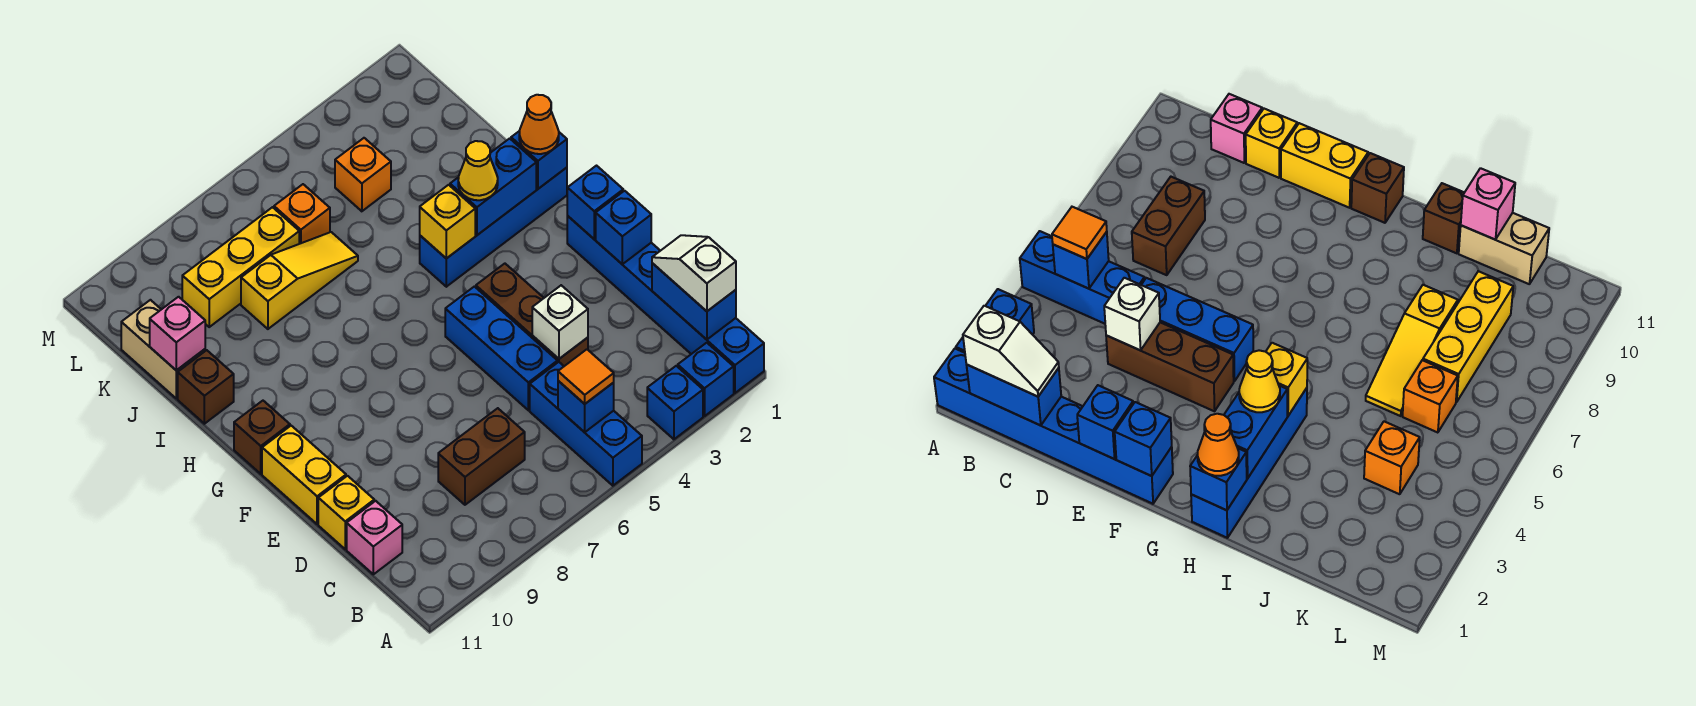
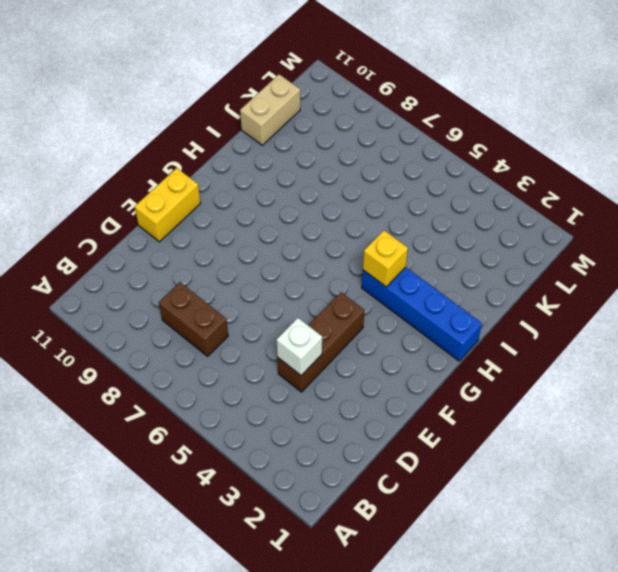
none -> blue 1x6 brick [567,216,764,393]
none -> blue 1x1 brick [678,343,734,416]
none -> blue 1x1 brick [647,366,703,439]
none -> blue 1x3 brick [530,362,642,486]

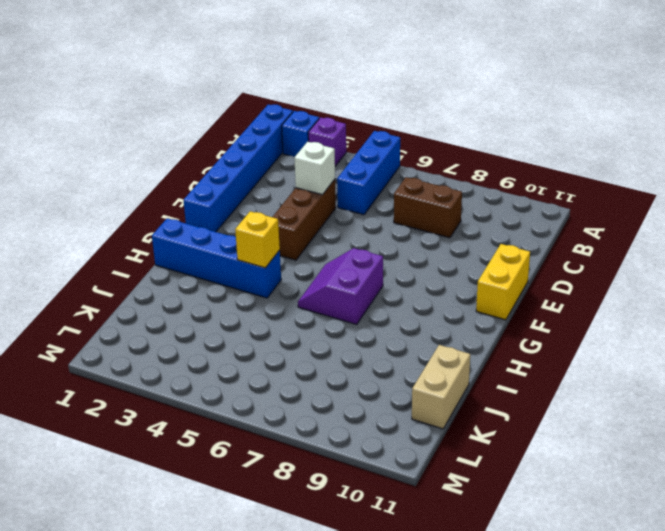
purple 1x1 brick [308,117,346,166] -> blue 1x1 brick [647,366,703,439]
purple 2x2 slope [298,248,383,324] -> none
none -> pink 1x1 brick [347,501,402,574]
none -> blue 1x3 brick [445,287,558,410]
none -> yellow 1x1 brick [318,476,374,549]
none -> brown 1x1 brick [234,401,290,474]

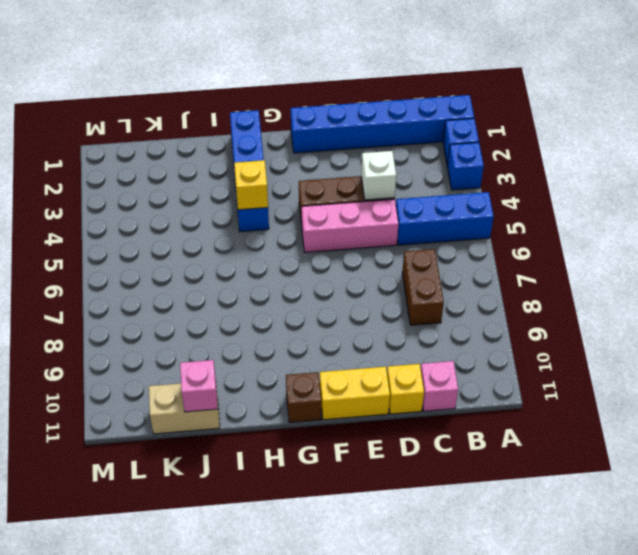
pink 1x3 brick [302,199,398,252] -> blue 1x3 brick [445,287,558,410]
none -> brown 1x1 brick [178,350,234,424]
none -> yellow 1x3 slope [241,232,358,329]
none -> orange 1x1 brick [335,138,391,211]
none -> orange 1x1 brick [274,184,330,244]

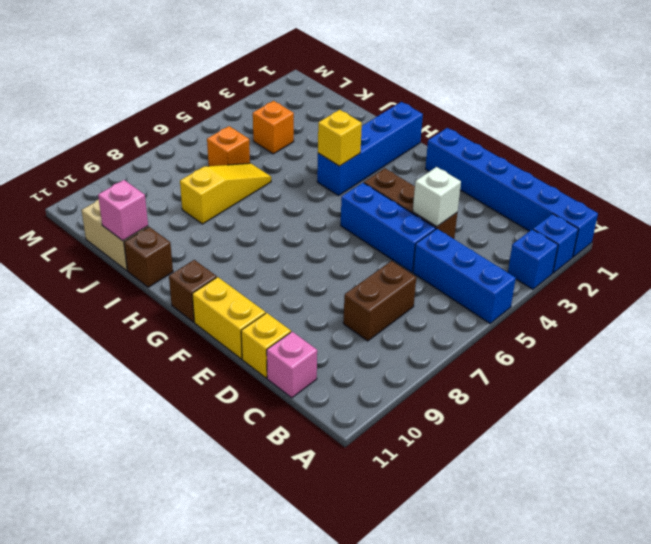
none -> yellow 1x3 brick [182,207,299,327]
none -> blue 1x2 brick [652,263,736,340]
none -> blue 1x1 brick [558,381,614,432]
none -> blue 1x1 brick [596,191,651,264]

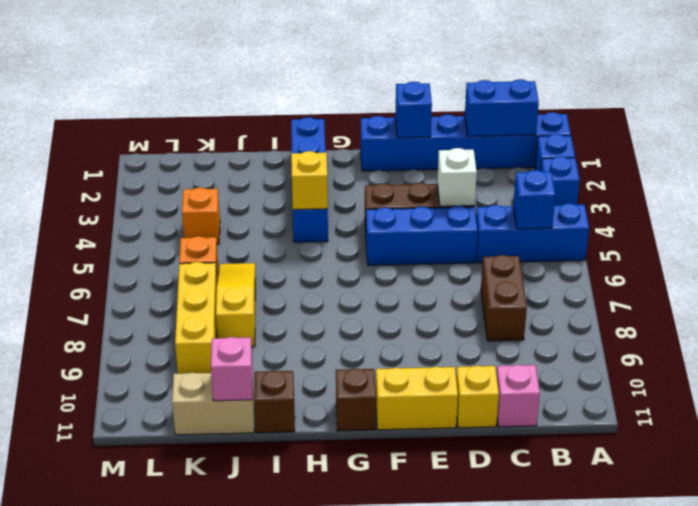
none -> blue 1x1 brick [567,166,623,239]
none -> blue 1x1 brick [511,131,567,189]
none -> blue 1x2 brick [450,138,536,235]
none -> white 1x2 slope [652,235,736,311]

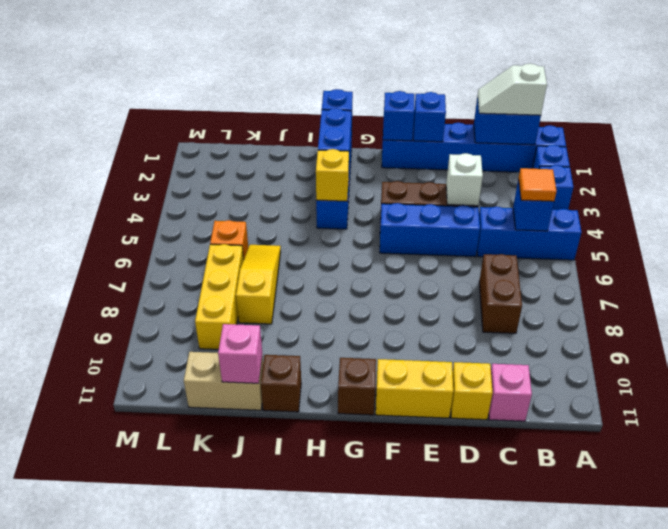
none -> orange 1x1 brick [335,138,391,211]
none -> orange 1x1 cone [519,95,559,154]
none -> yellow 1x1 cone [458,141,498,200]

